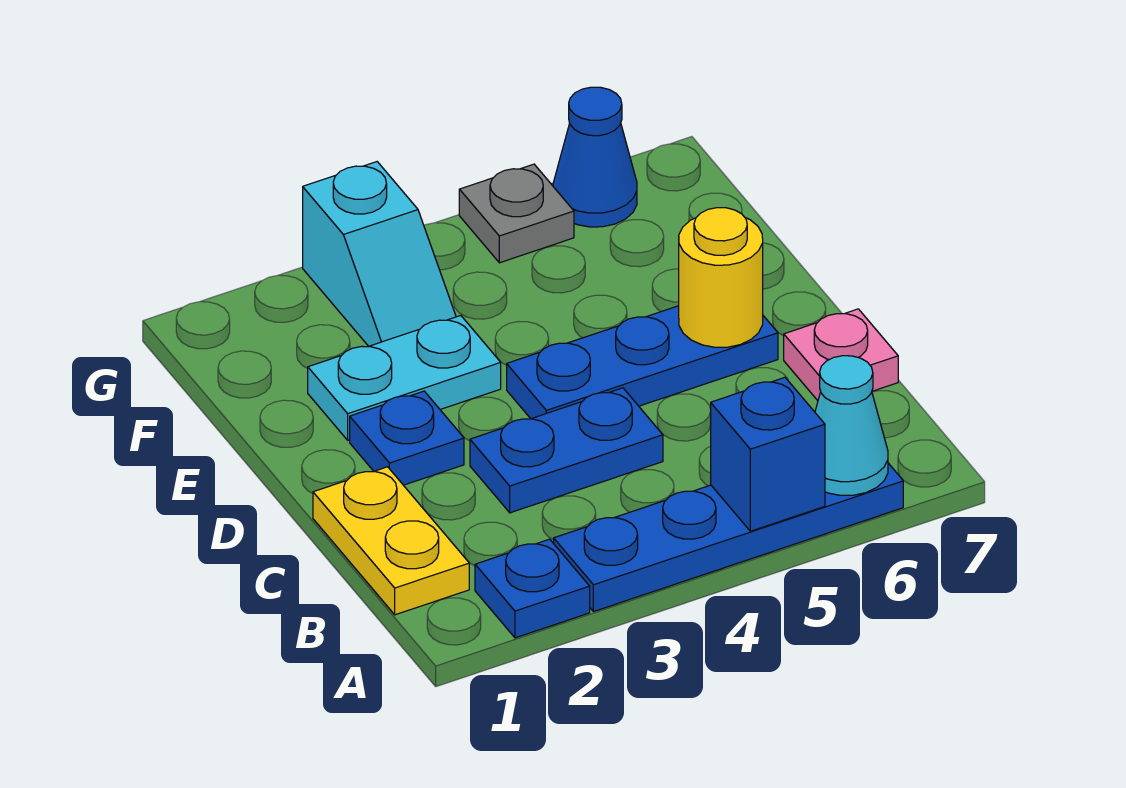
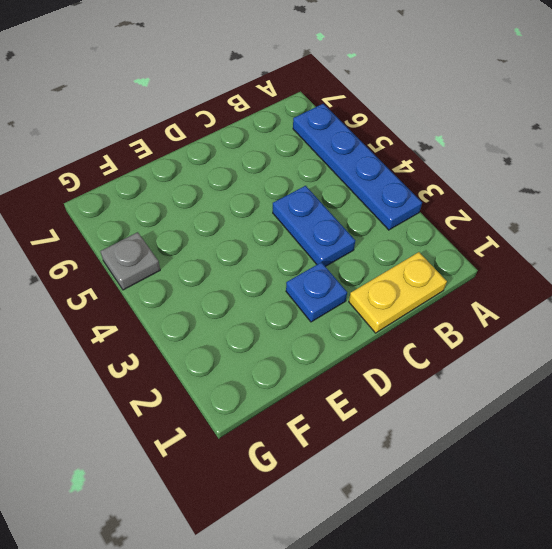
none -> blue 1x1 plate [475,539,590,638]
none -> pink 1x1 plate [784,309,898,401]
none -> blue 1x3 plate [507,306,778,419]

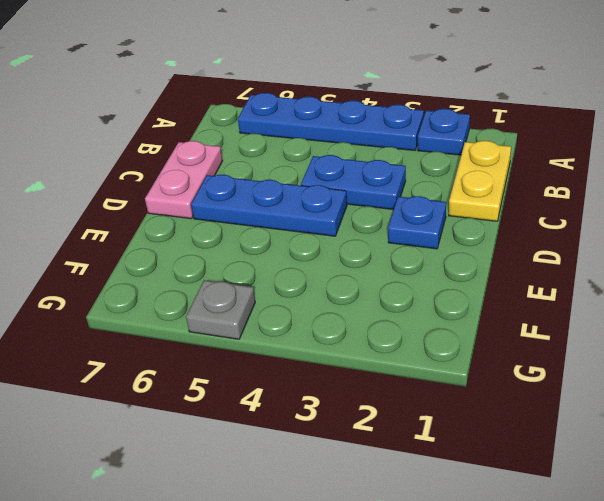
pink 1x2 plate [145,141,223,219] -> pink 1x1 plate [784,309,898,401]
none -> cyan 1x2 plate [308,316,501,440]
none -> cyan 1x2 slope [303,162,456,346]
none -> blue 1x1 cone [553,87,637,227]

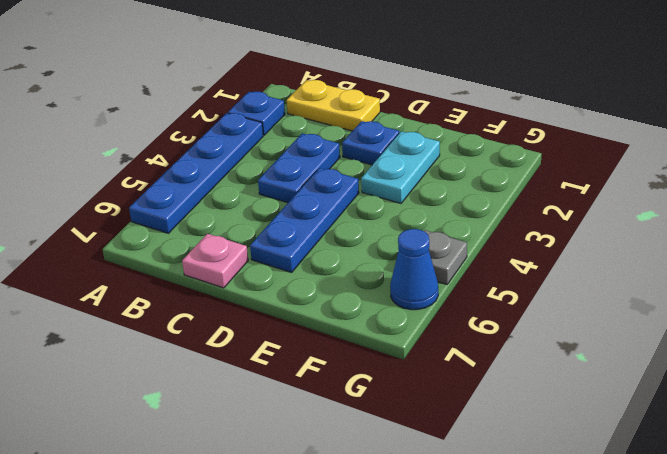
none -> cyan 1x2 slope [303,162,456,346]
none -> blue 1x1 brick [711,377,825,531]
none -> cyan 1x1 cone [815,356,888,495]

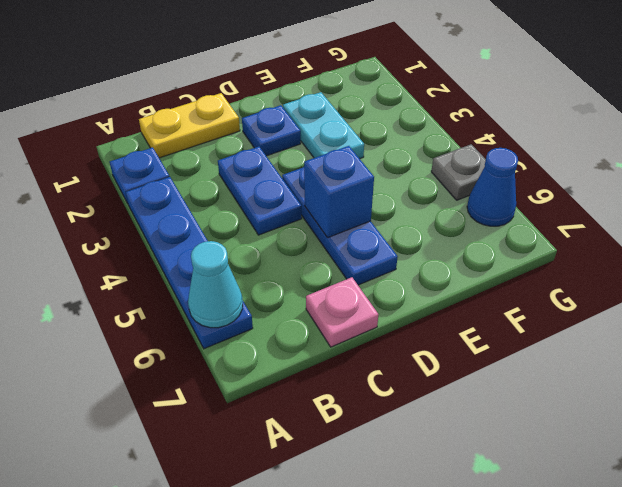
blue 1x1 brick [304,146,374,238] -> blue 1x1 brick moved to [711,377,825,531]
none -> cyan 1x2 slope [303,162,456,346]
none -> yellow 1x1 round brick [679,208,763,347]

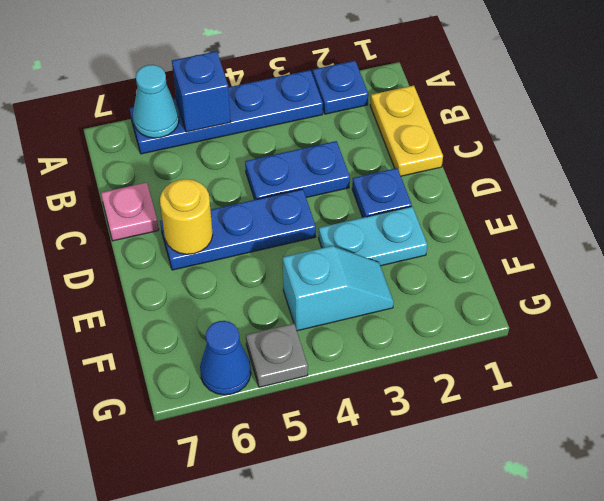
cyan 1x2 slope [283,246,394,331] -> cyan 1x2 slope turned to [303,162,456,346]

